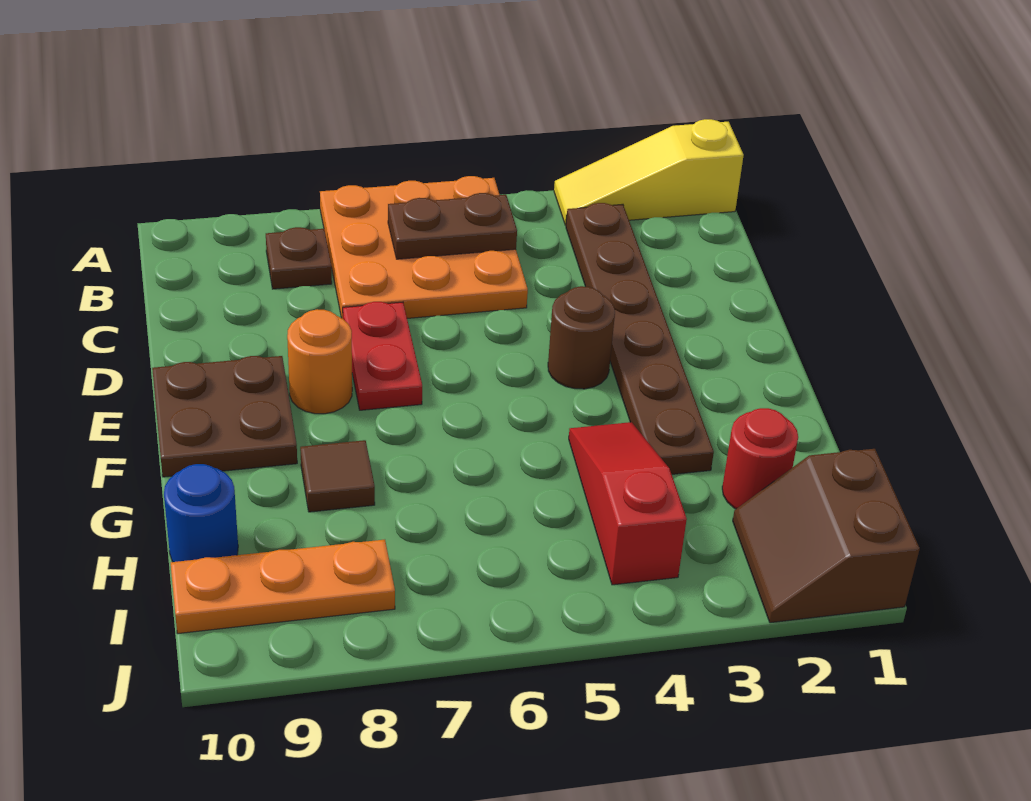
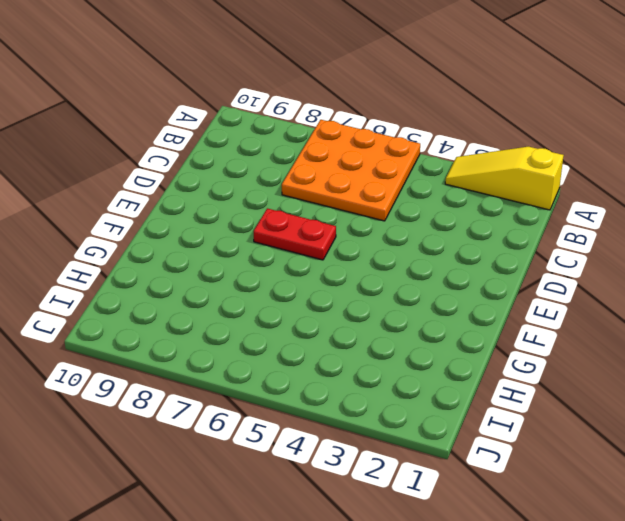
red 1x2 plate [254,208,336,260] -> red 1x2 plate turned to [343,302,422,410]
none -> brown 1x6 plate [566,203,714,474]
none -> brown 1x1 plate [266,227,332,289]
none -> brown 1x1 round brick [548,286,615,389]

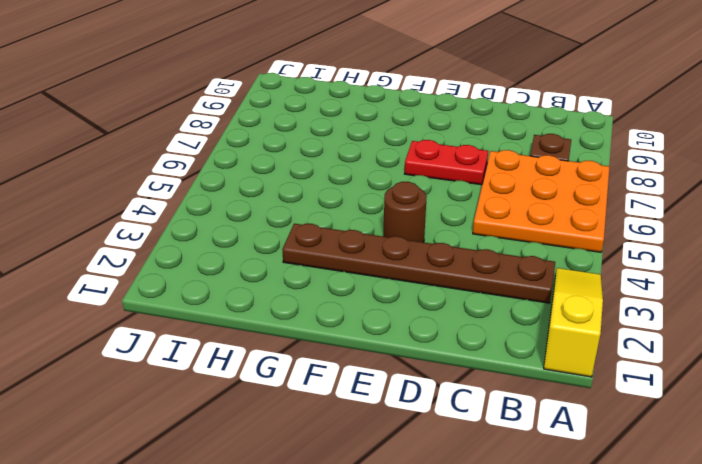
none -> orange 1x1 round brick [287,309,352,414]
none -> brown 2x2 plate [152,356,297,477]
none -> red 1x3 slope [569,422,687,585]

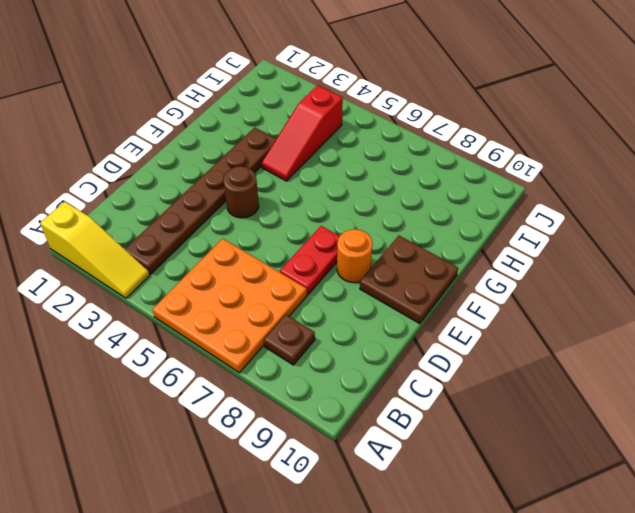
none -> brown 1x1 tile [300,440,375,512]
none -> red 1x1 round brick [722,408,798,509]
none -> blue 1x1 round brick [164,464,238,562]

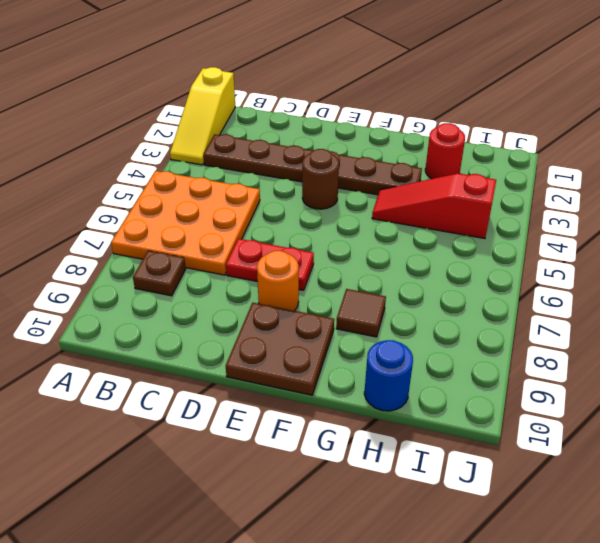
none -> brown 2x2 slope [733,449,920,623]
none -> orange 1x3 plate [171,540,395,634]
none -> brown 1x2 plate [388,193,517,259]

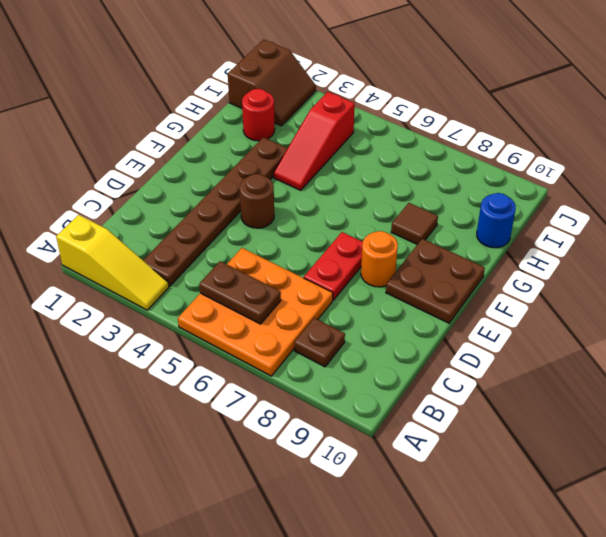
none -> orange 1x3 plate [171,540,395,634]

